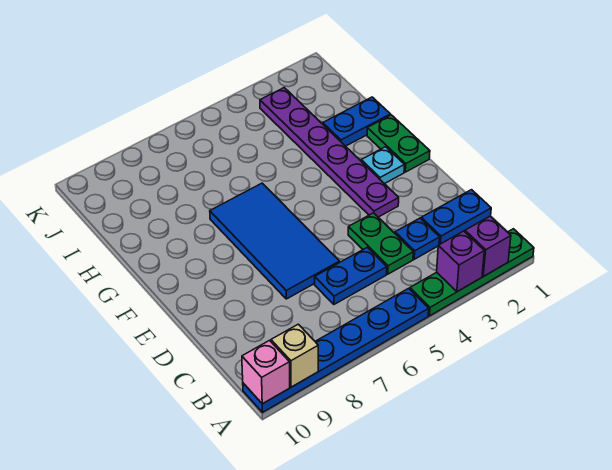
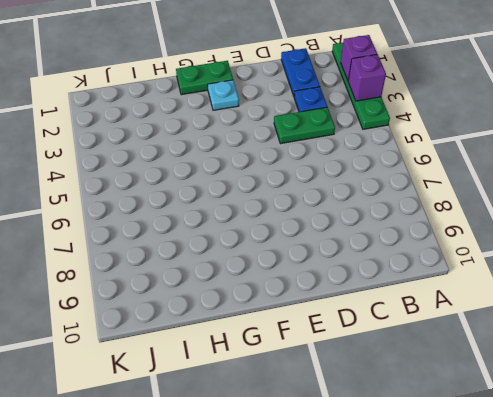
none -> blue 1x6 plate [243,288,429,412]
none -> blue 1x2 plate [315,247,387,304]
none -> blue 2x4 tile [210,183,340,299]

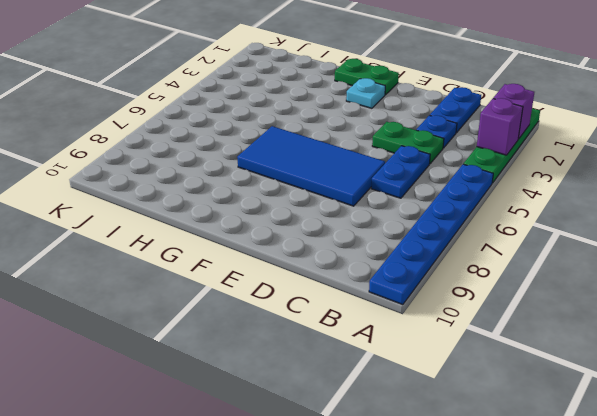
none -> purple 1x6 plate [260,88,399,217]
none -> blue 1x2 plate [323,97,391,146]
none -> tan 1x1 brick [271,324,318,387]

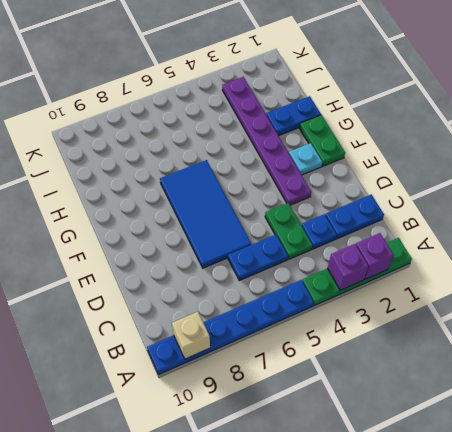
none -> pink 1x1 brick [242,341,290,404]

